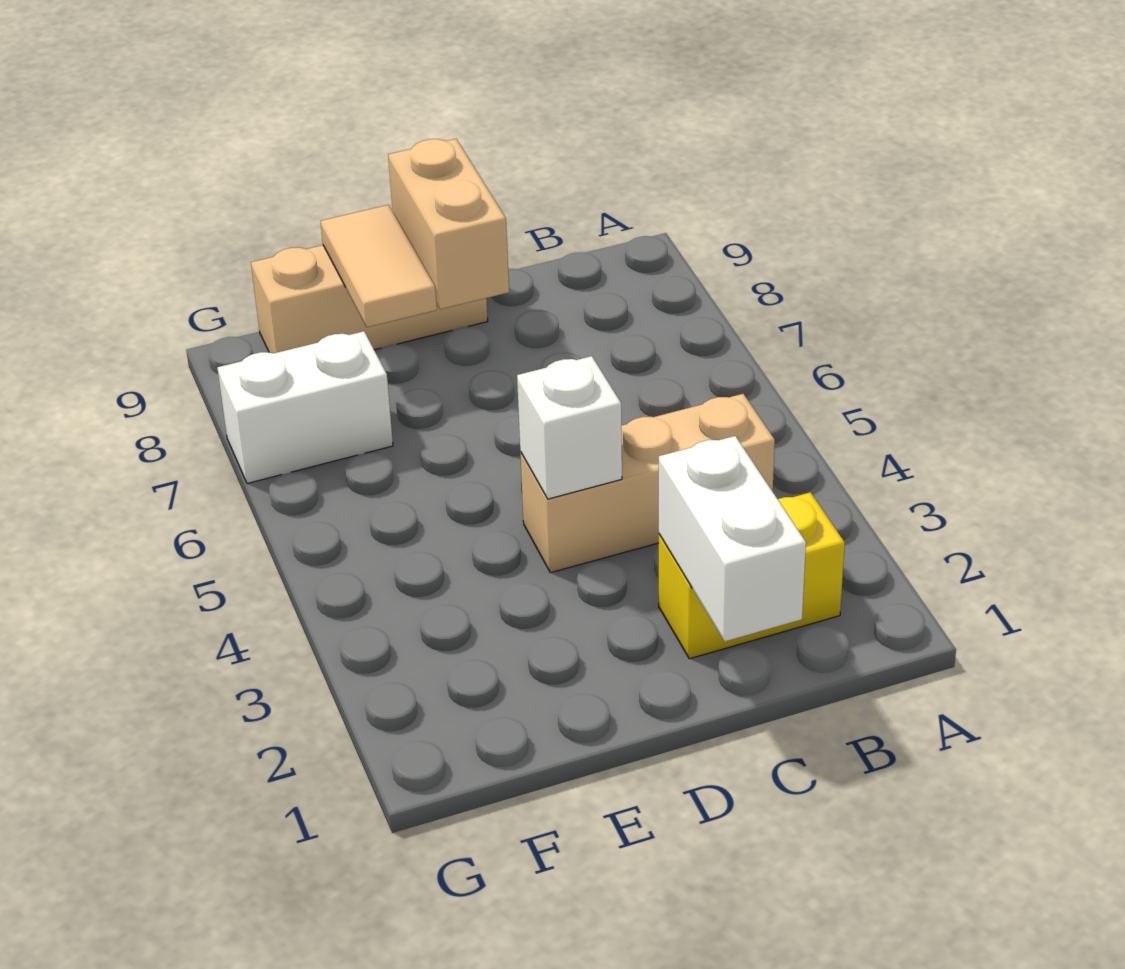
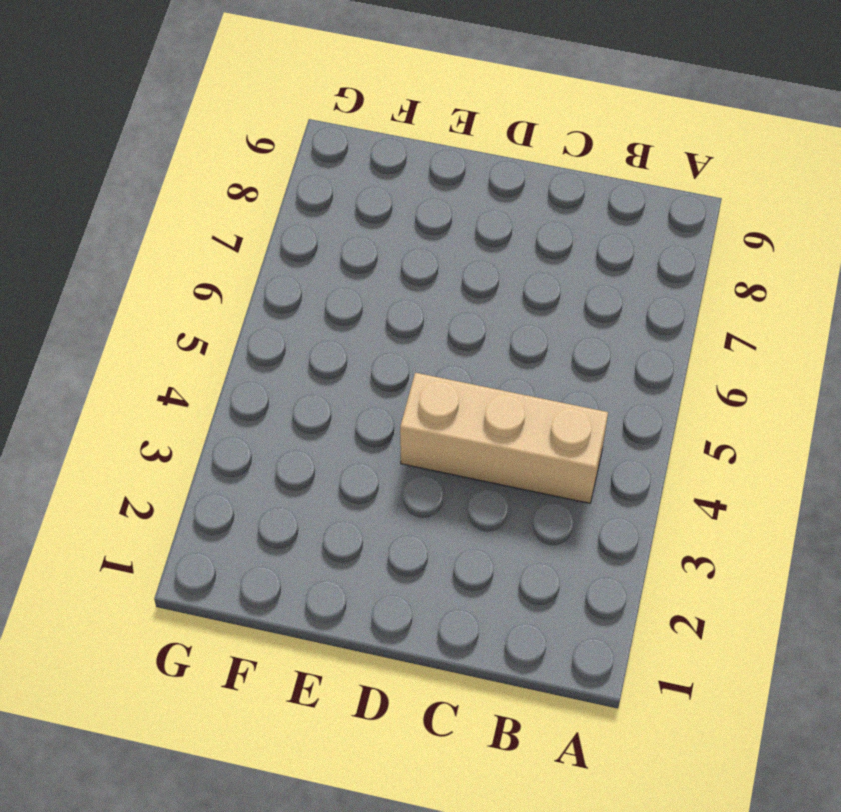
none -> yellow 1x2 brick [659,492,845,659]
none -> tan 1x3 brick [251,245,488,353]

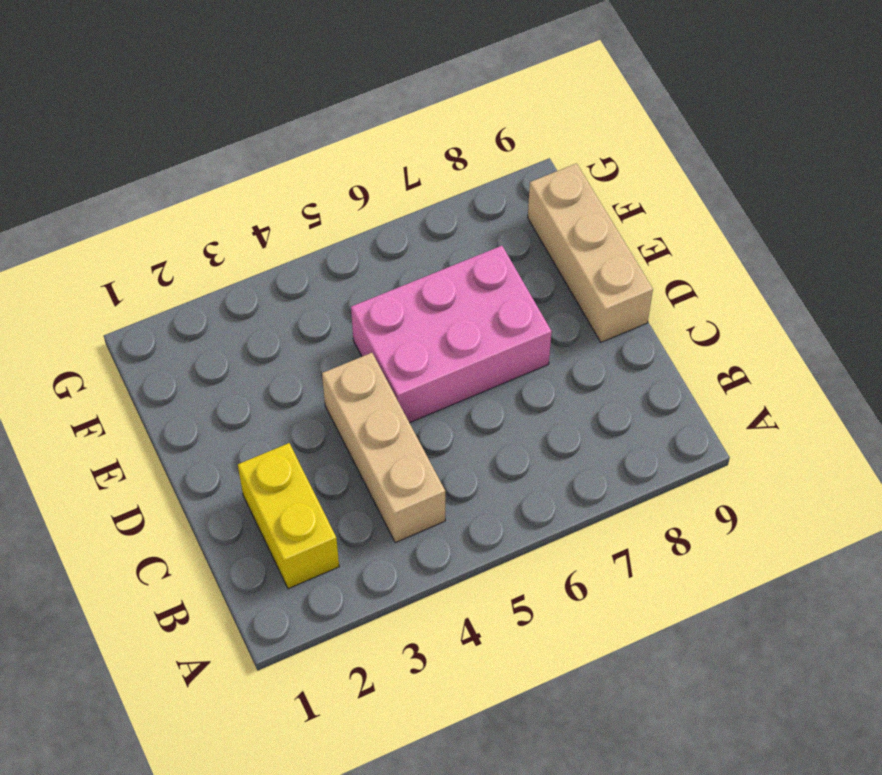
pink 2x3 brick [351,246,552,423] -> none
none -> white 1x2 brick [217,331,393,483]
none -> white 1x2 brick [659,436,806,641]

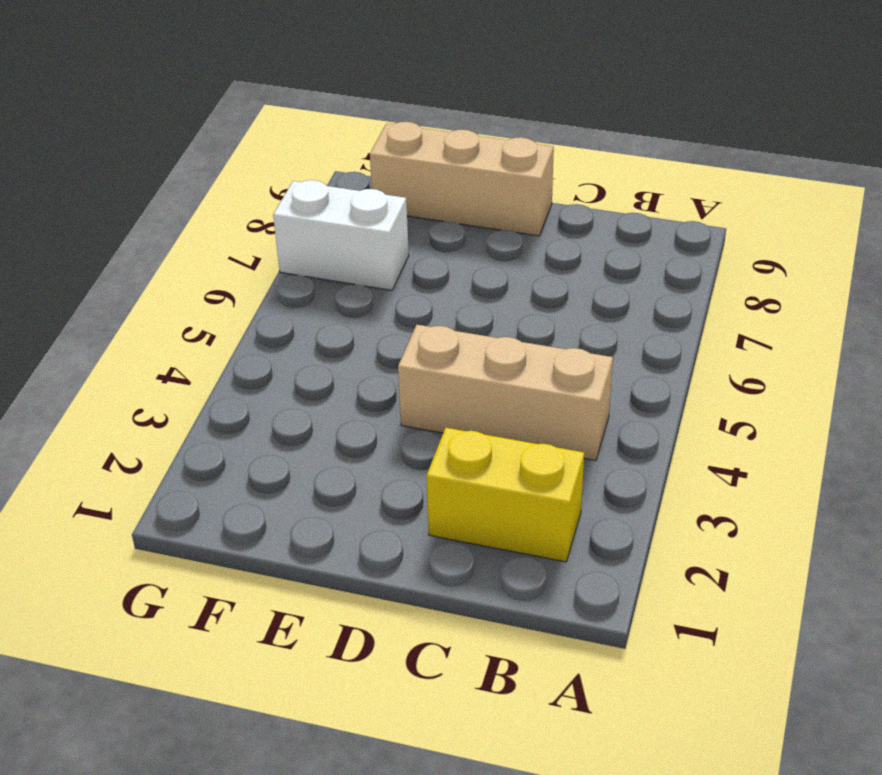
none -> white 1x2 brick [659,436,806,641]
none -> white 1x1 brick [517,356,622,499]

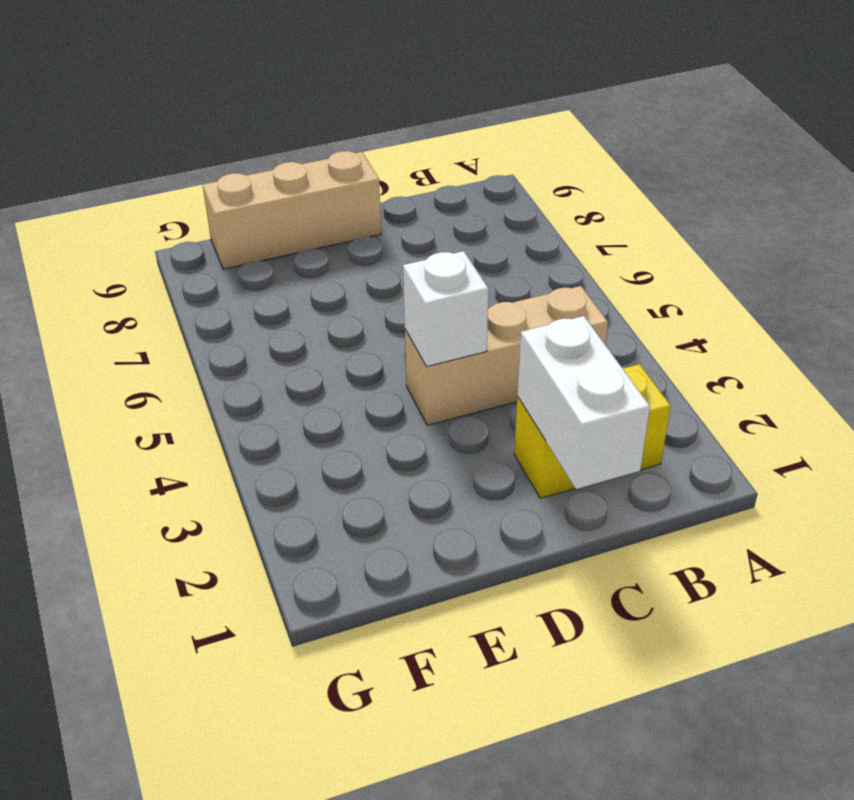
none -> white 1x2 brick [217,331,393,483]
none -> tan 1x2 brick [388,139,509,309]

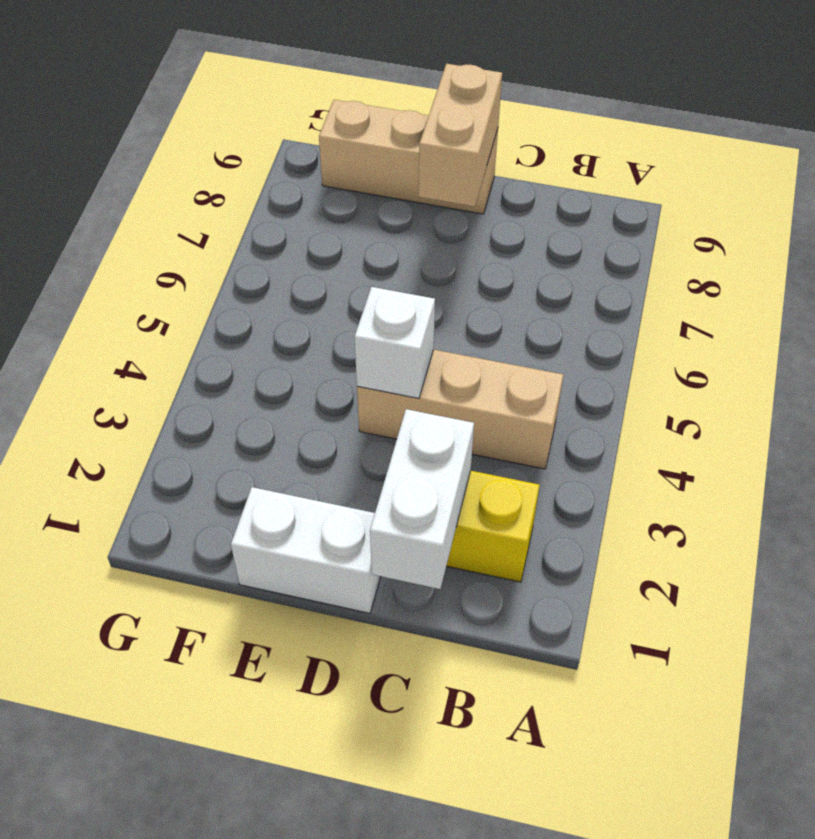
white 1x2 brick [231,487,381,613] -> white 1x2 brick moved to [217,331,393,483]
none -> tan 1x2 tile [321,205,437,327]

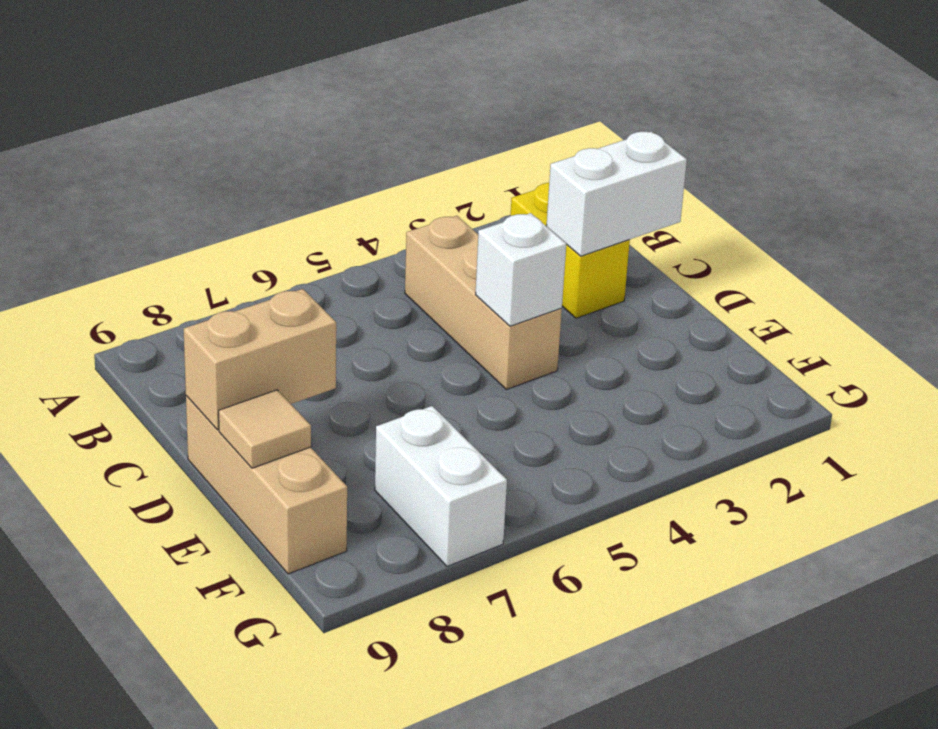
tan 1x1 tile [219,390,311,468] -> tan 1x2 tile [321,205,437,327]

